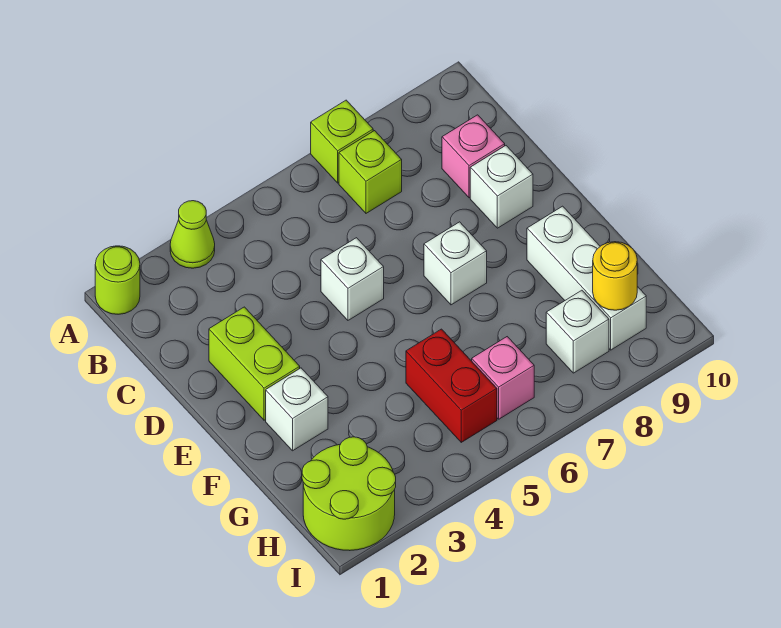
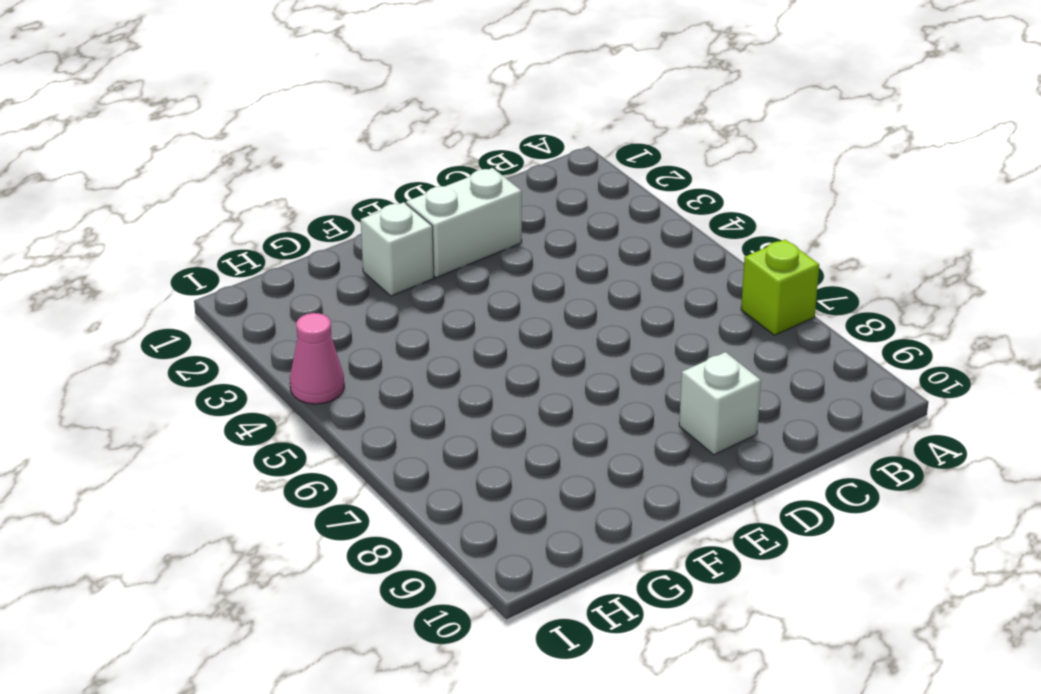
white 1x2 brick [406,168,522,278] -> lime 1x2 brick [209,307,300,420]
pink 1x1 cone [290,313,344,404] -> none
none -> lime 1x1 round brick [95,246,140,314]
none -> lime 1x1 cone [170,201,215,268]
none -> lime 1x1 brick [339,131,402,213]

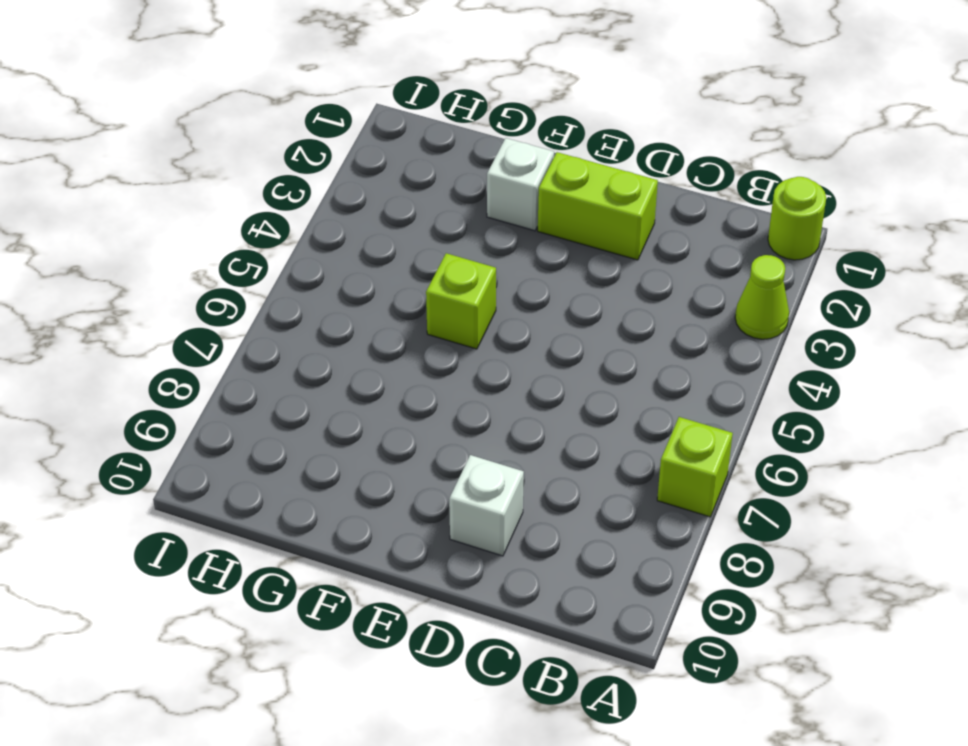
lime 1x1 brick [426,253,496,349] -> lime 1x1 brick moved to [339,131,402,213]
none -> pink 1x1 brick [442,115,505,198]
none -> white 1x1 brick [321,238,384,320]
none -> white 1x1 brick [424,222,487,305]

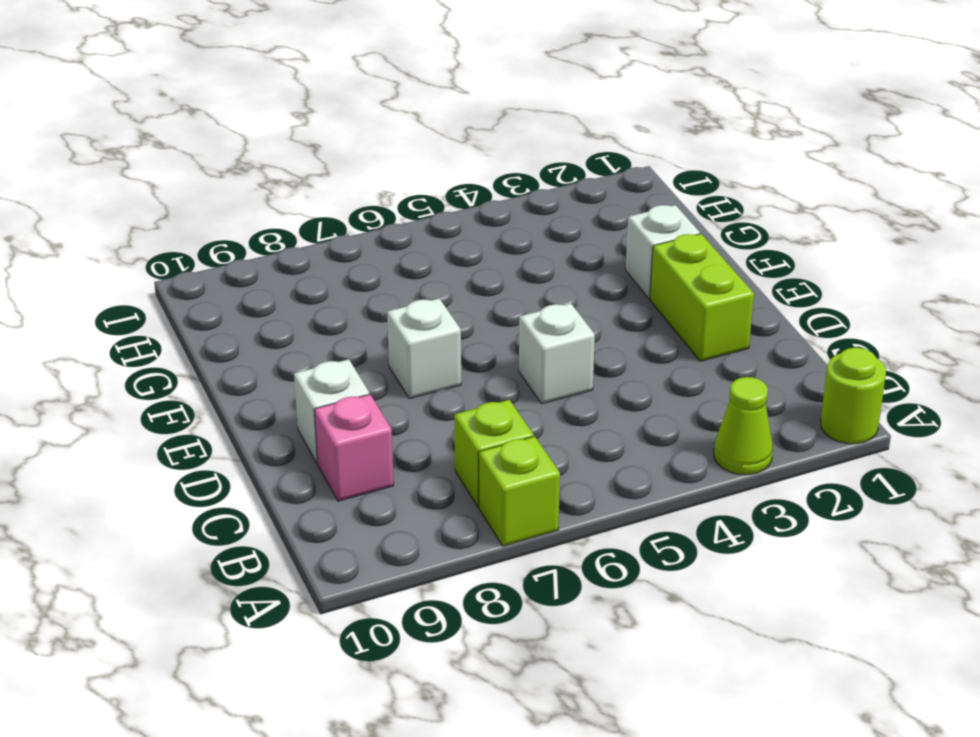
none -> white 1x3 brick [527,206,646,350]
none -> red 1x2 brick [406,329,497,442]
none -> lime 2x2 round brick [302,437,396,551]

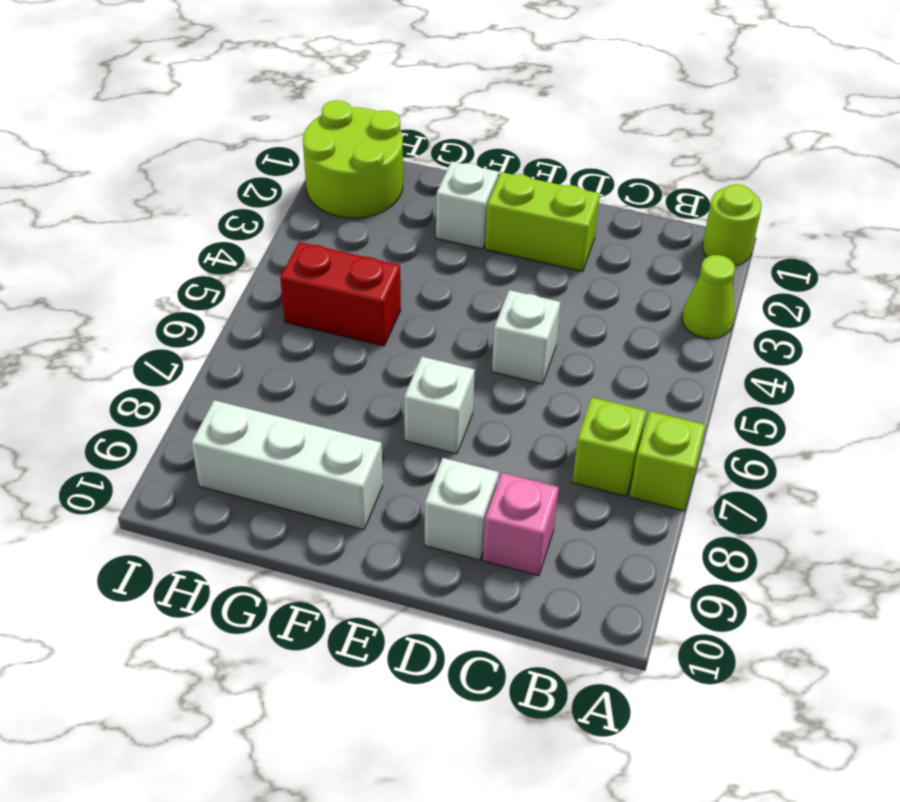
none -> pink 1x1 brick [472,337,534,419]
none -> white 1x1 brick [546,290,609,373]
none -> yellow 1x1 round brick [593,242,637,310]

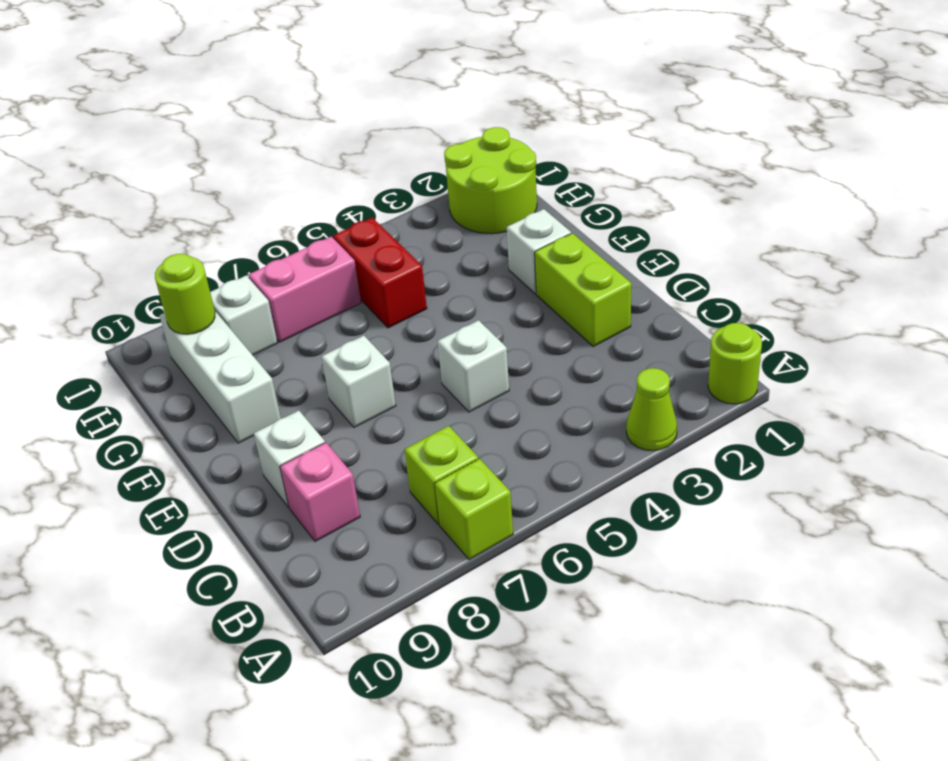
pink 1x2 brick [249,237,361,342] -> pink 1x1 brick [472,337,534,419]
lime 1x1 round brick [155,254,215,334] -> yellow 1x1 round brick [593,242,637,310]

